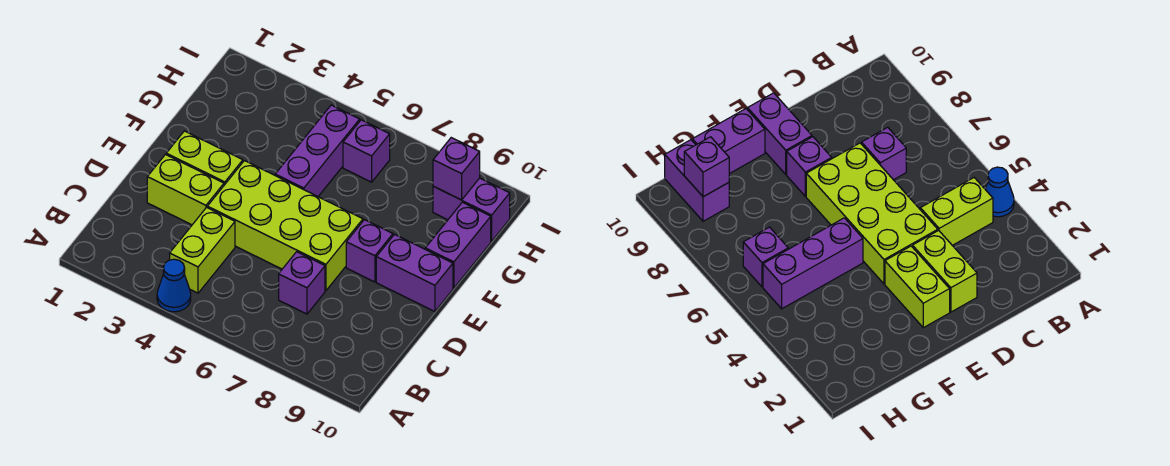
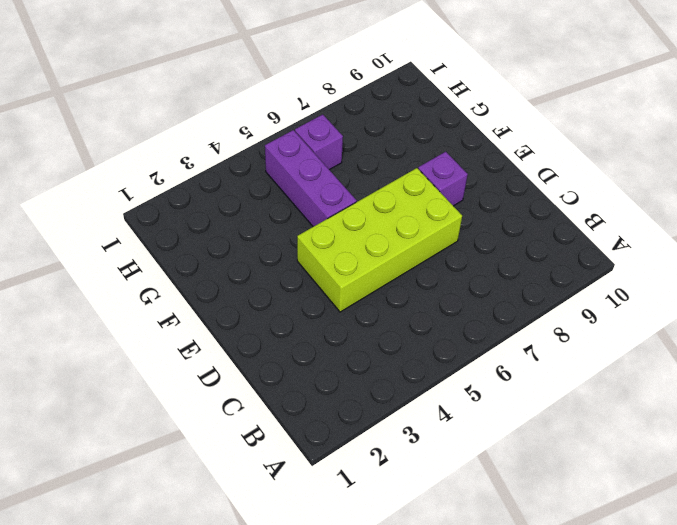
none -> blue 1x1 cone [157,259,191,312]
none -> lime 1x2 brick [170,207,235,293]
none -> purple 1x1 brick [279,252,325,314]

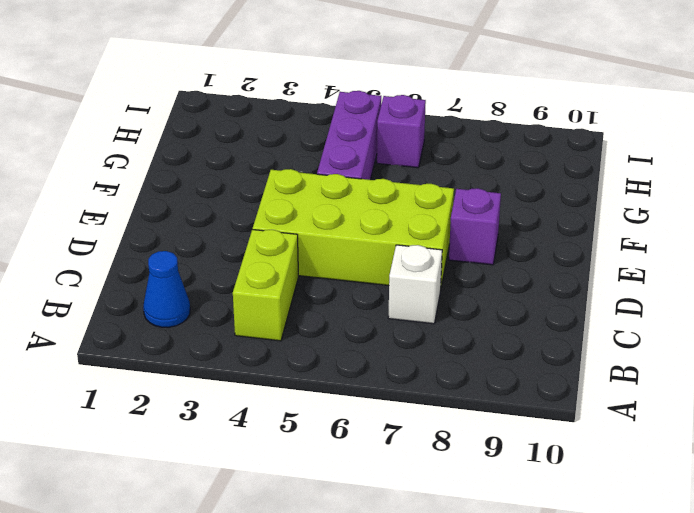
blue 1x1 cone [143,251,190,327] -> blue 1x1 cone moved to [157,259,191,312]
white 1x1 brick [388,245,442,324] -> purple 1x1 brick [279,252,325,314]
none -> lime 1x2 brick [147,155,224,225]
none -> lime 1x2 brick [166,131,243,185]
none -> purple 1x2 brick [376,234,453,312]

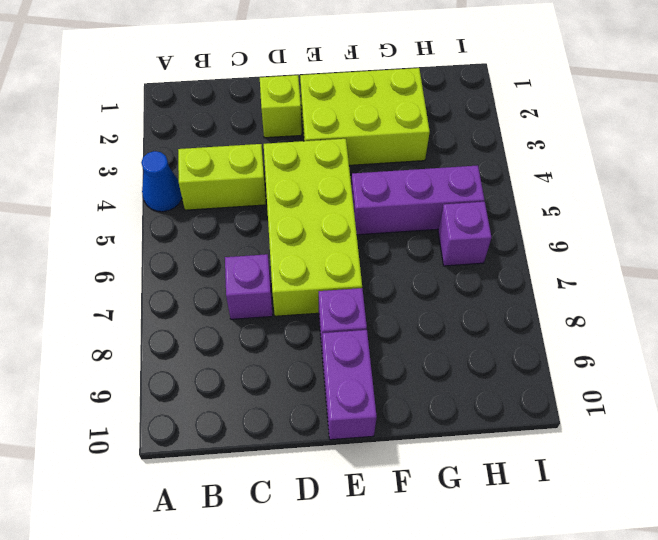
lime 1x1 brick [260,75,302,138] -> lime 1x2 brick [147,155,224,225]
lime 2x3 brick [300,68,430,165] -> lime 1x2 brick [166,131,243,185]
none -> purple 1x2 brick [425,202,491,288]
none -> purple 1x2 brick [433,178,510,241]
none -> purple 1x1 brick [433,138,480,200]

